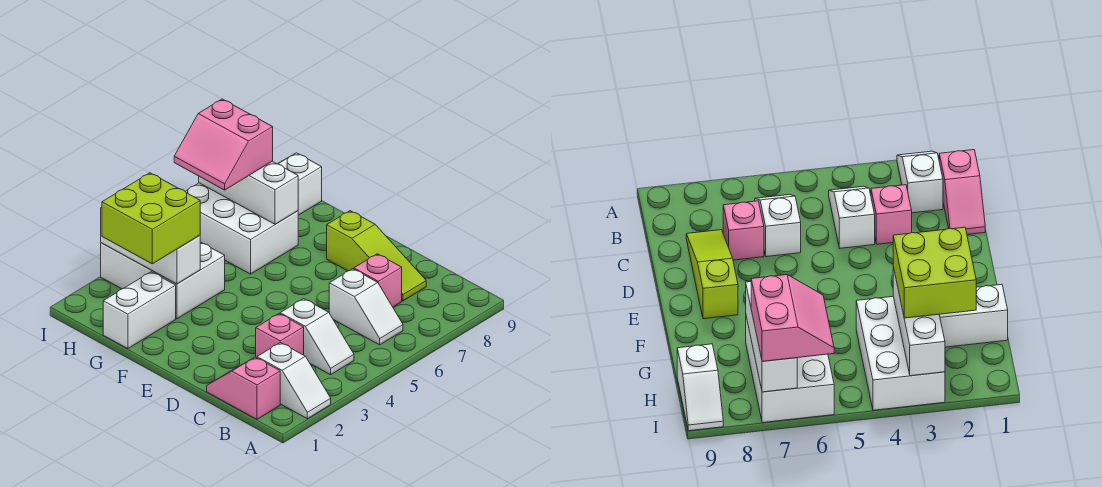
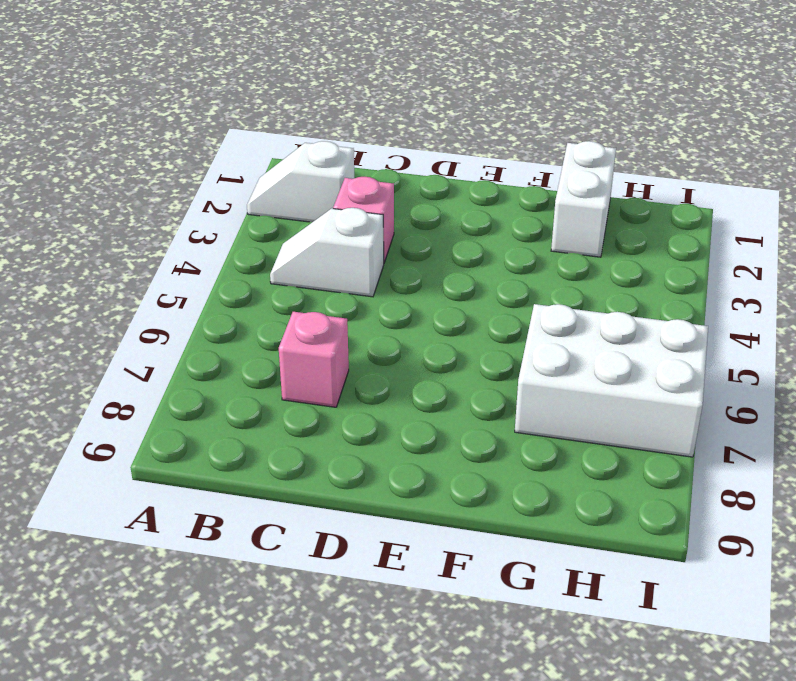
none -> pink 1x2 slope [207,357,280,419]
none -> white 1x2 slope [329,269,403,345]
none -> lime 1x3 slope [327,211,426,301]

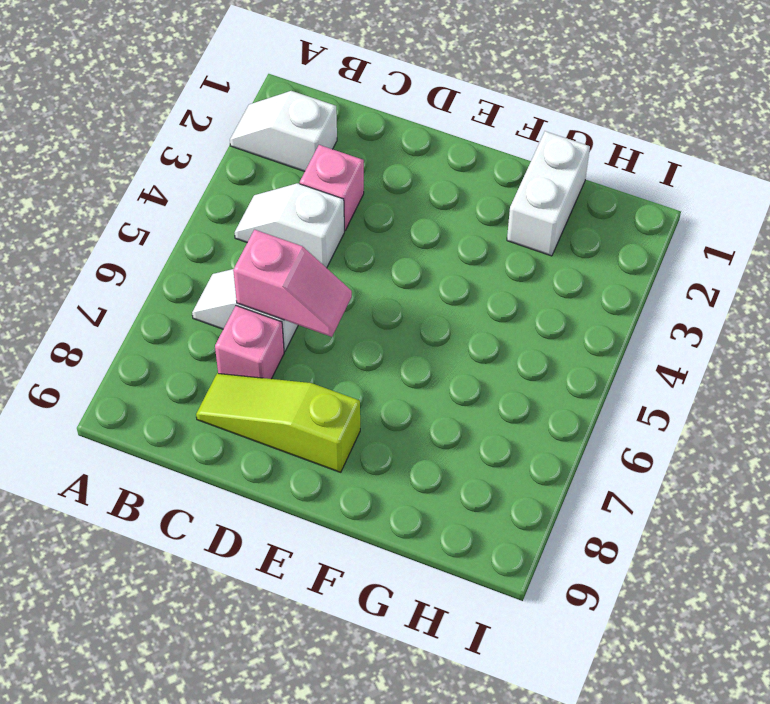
pink 1x2 slope [233,230,352,337] -> pink 1x2 slope moved to [207,357,280,419]
none -> white 2x3 brick [101,242,225,319]
none -> white 2x3 brick [185,183,298,274]
none -> white 1x2 slope [278,153,322,215]

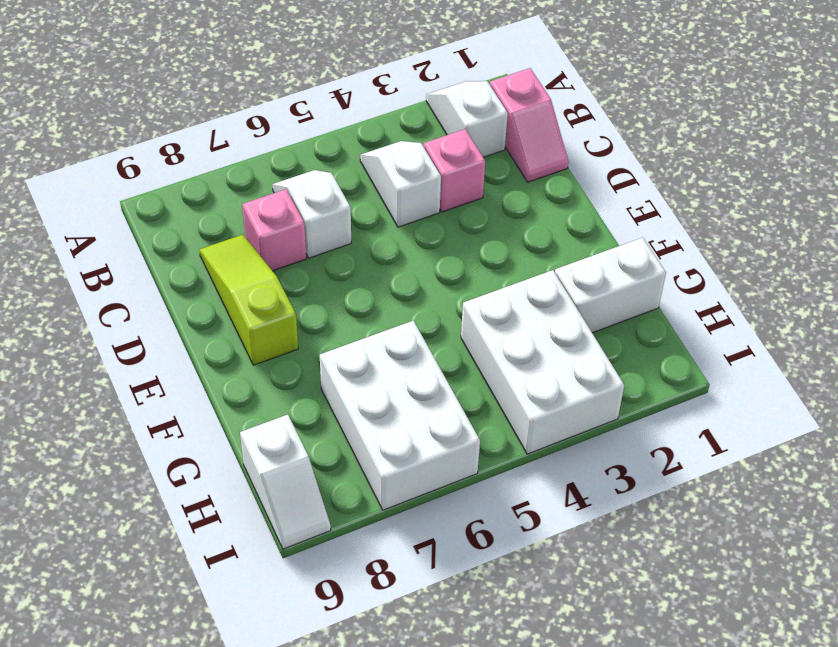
none -> white 1x3 brick [101,207,200,284]
none -> white 1x3 brick [199,161,298,224]
none -> lime 2x2 brick [102,173,200,264]

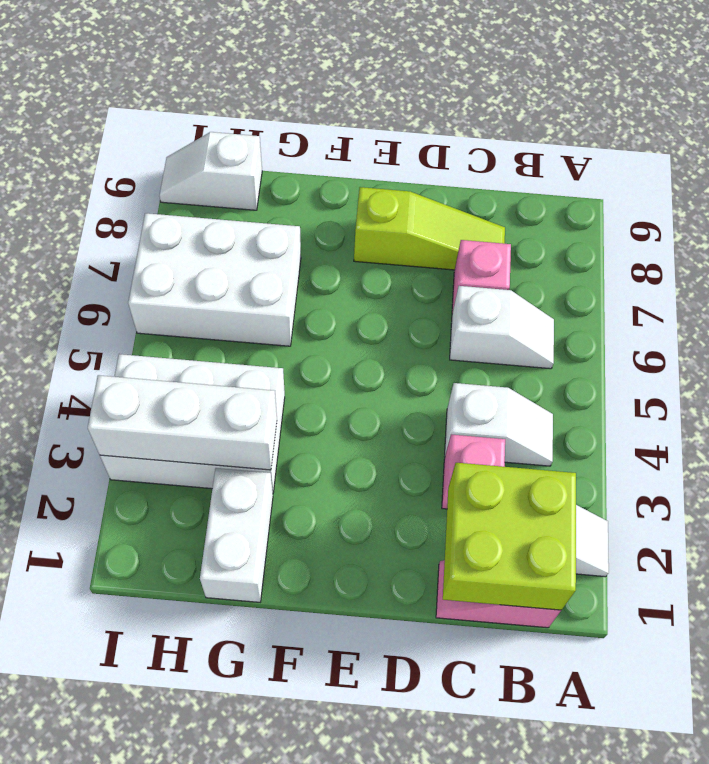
lime 2x2 brick [443,463,576,610] -> lime 2x2 brick moved to [102,173,200,264]
none -> white 1x3 brick [199,161,298,224]
none -> pink 2x2 slope [174,99,273,190]

